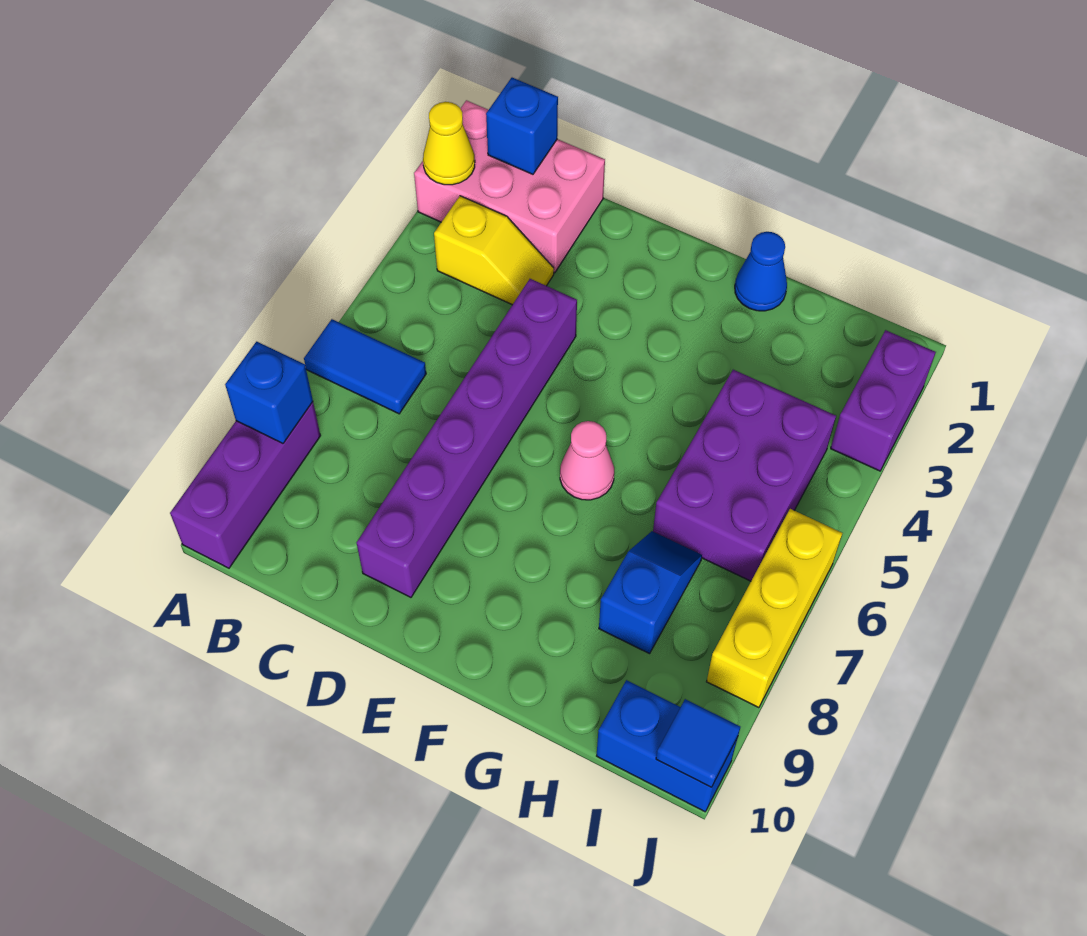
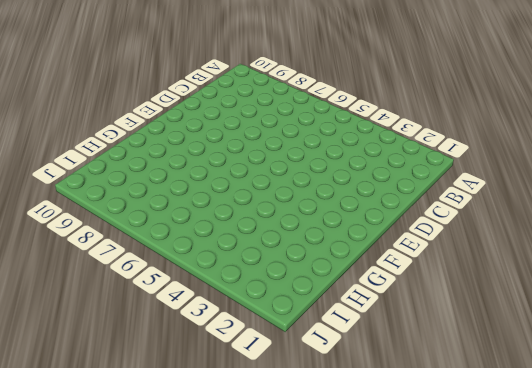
none -> pink 2x3 brick [414,100,605,273]
none -> blue 1x2 tile [304,319,426,414]
none -> purple 1x3 brick [170,402,321,568]

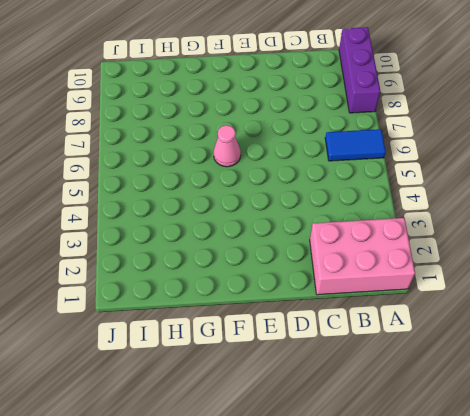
none -> yellow 1x2 slope [434,196,554,305]
none -> purple 1x6 brick [357,279,577,597]
none -> blue 1x1 cone [735,232,787,311]

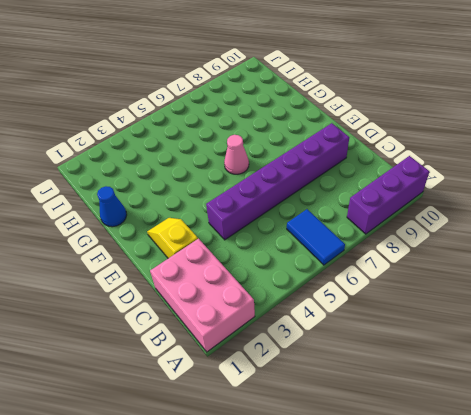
yellow 1x2 slope [147,218,198,258] -> yellow 1x2 slope moved to [434,196,554,305]
none -> purple 2x3 brick [653,370,836,581]
none -> blue 1x2 slope [599,531,702,654]
none -> blue 1x2 brick [597,680,738,812]

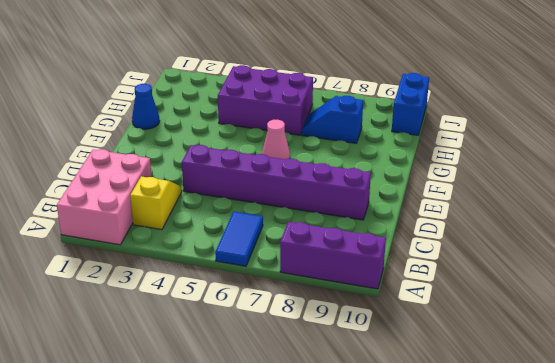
none -> purple 1x2 brick [831,330,936,471]
none -> yellow 1x3 brick [707,509,842,708]
none -> yellow 1x1 cone [423,102,475,185]

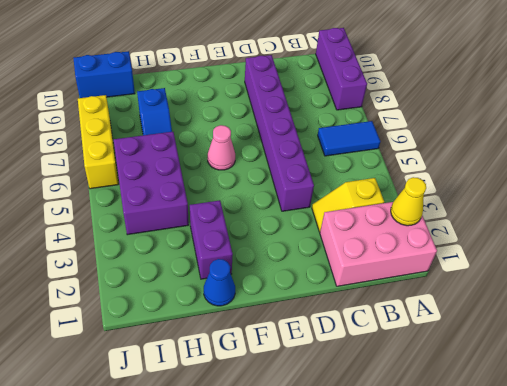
purple 1x2 brick [190,200,233,279] -> purple 1x2 brick moved to [831,330,936,471]
none -> blue 1x1 brick [225,342,313,443]
none -> blue 1x1 brick [486,78,558,174]
none -> blue 1x1 tile [656,699,740,787]

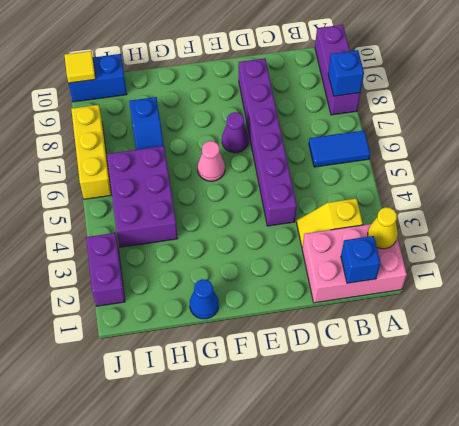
purple 1x1 cone [222,112,249,153] -> none
yellow 1x1 tile [65,51,96,83] -> blue 1x1 tile [656,699,740,787]

